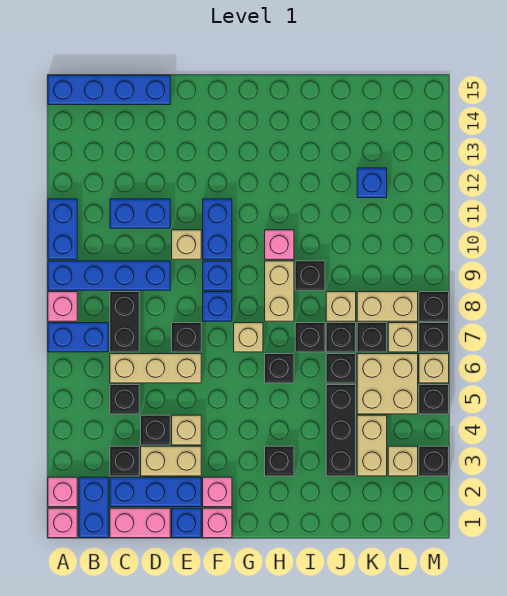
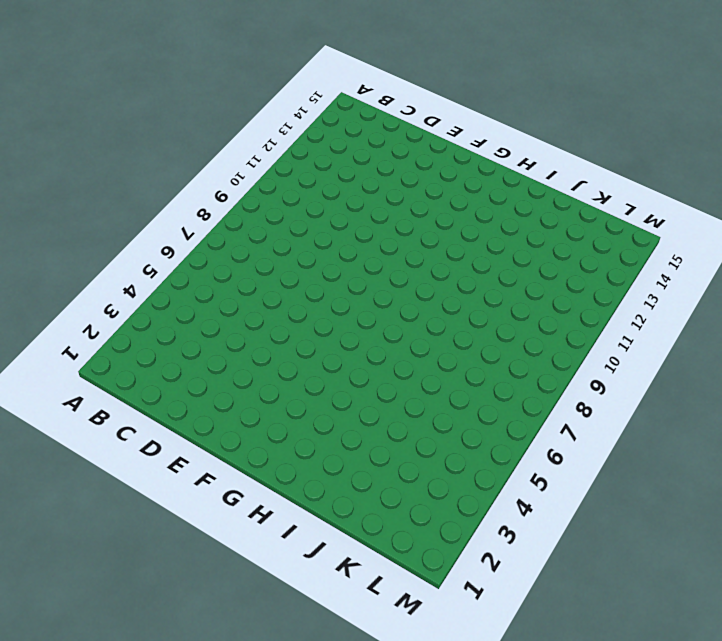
none -> pink 1x1 brick [48,508,77,538]
none -> pink 1x1 brick [48,477,77,507]
none -> blue 1x2 brick [48,323,108,352]
none -> pink 1x1 brick [48,292,77,321]

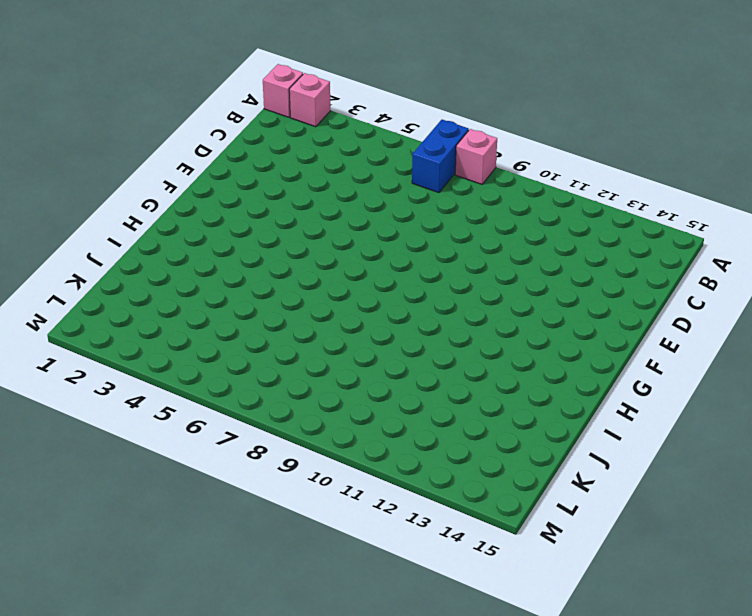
none -> blue 1x4 brick [48,261,170,290]
none -> blue 1x2 brick [48,199,77,259]
none -> blue 1x4 brick [48,75,170,105]
none -> blue 1x2 brick [79,477,108,538]

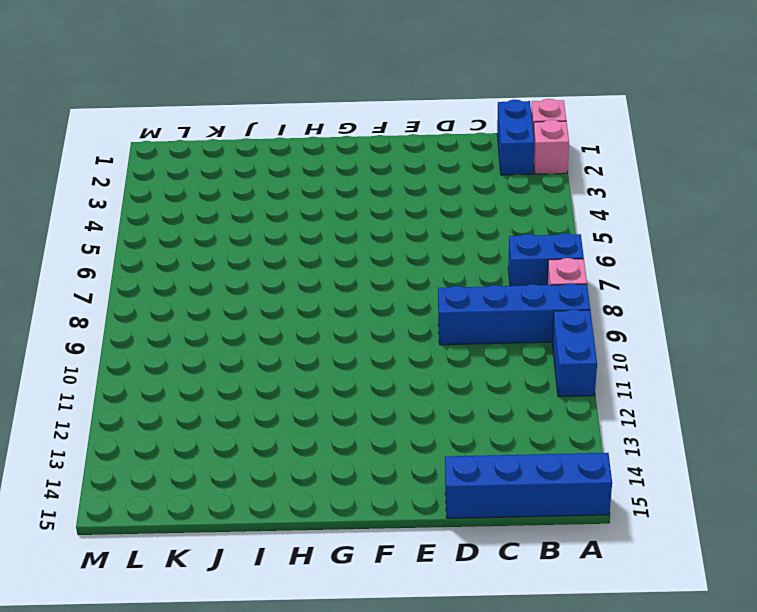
none -> pink 1x2 brick [110,508,170,538]
none -> blue 1x3 brick [110,477,201,507]
none -> black 1x1 brick [110,446,139,476]
none -> black 1x1 brick [110,385,139,414]

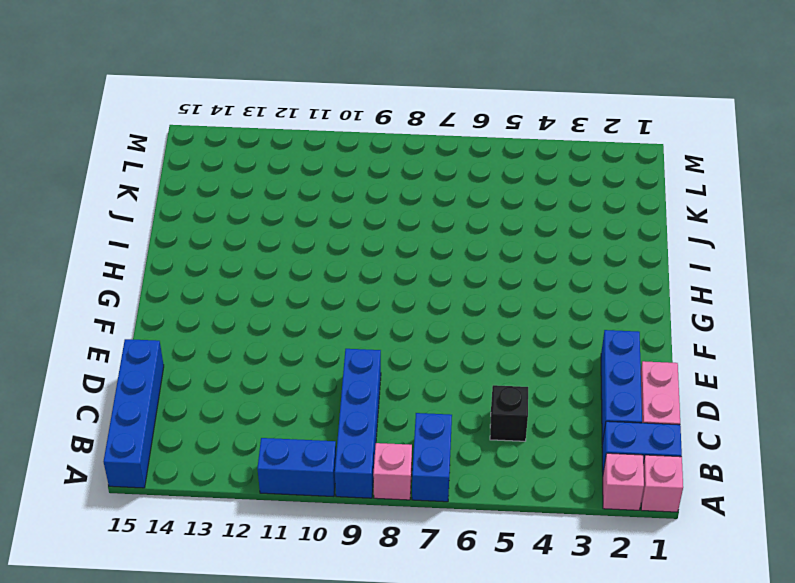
none -> black 1x1 brick [110,446,139,476]
none -> tan 1x3 brick [110,354,201,383]
none -> black 1x2 brick [110,292,139,352]
none -> blue 1x2 brick [110,199,170,228]

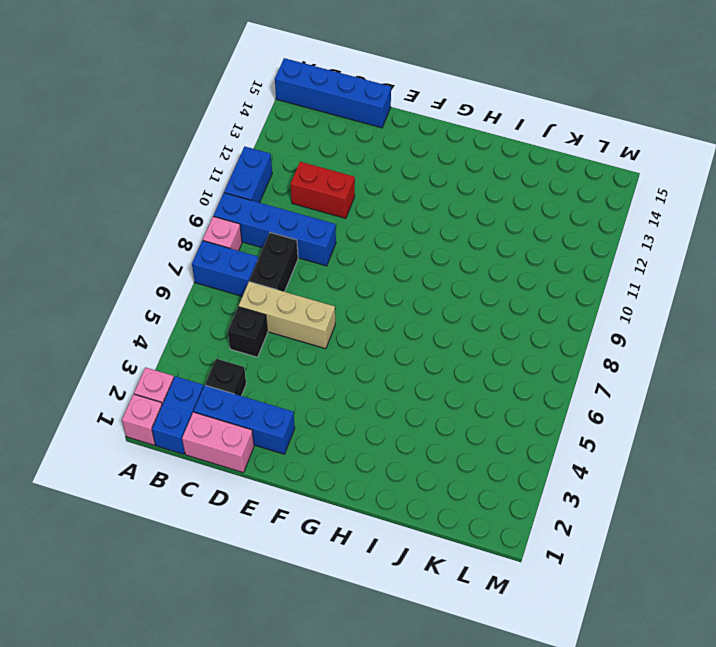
red 1x2 brick [291,162,355,218] -> blue 1x2 brick [110,199,170,228]
none -> tan 1x2 brick [141,446,201,476]
none -> black 1x1 brick [141,415,170,445]
none -> blue 1x1 brick [172,508,201,538]
none -> tan 1x1 brick [172,415,201,445]

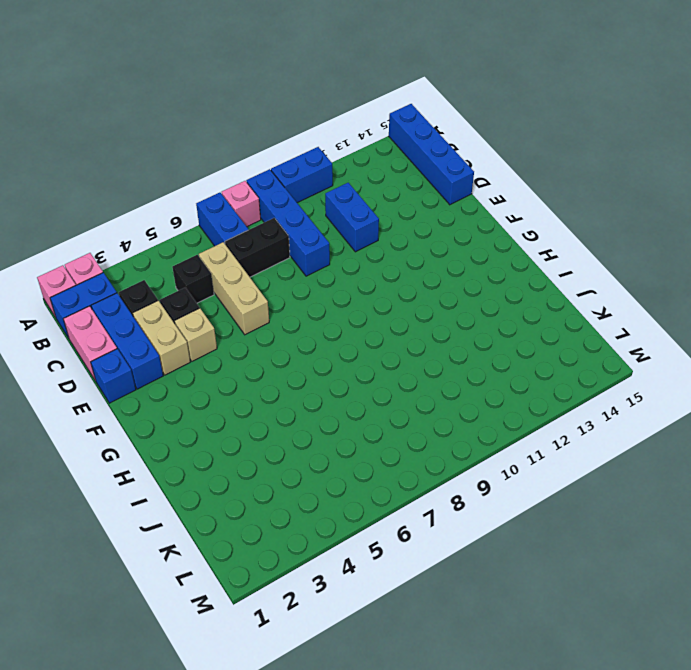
none -> black 1x1 brick [172,323,201,352]
none -> tan 1x1 brick [172,230,201,259]
none -> pink 1x1 brick [203,508,232,538]
none -> pink 1x1 brick [203,477,232,507]

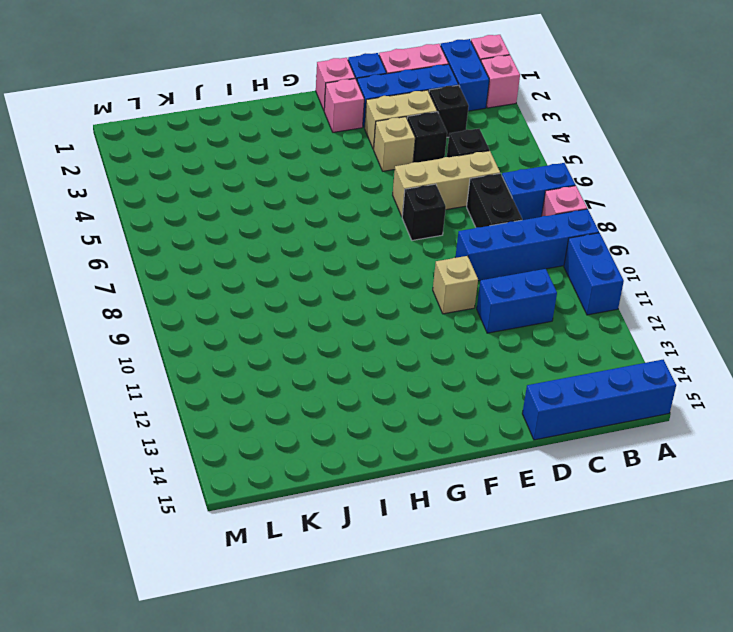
none -> blue 1x1 brick [203,292,232,321]
none -> blue 1x1 brick [203,261,232,290]
none -> blue 1x2 brick [203,199,232,259]
none -> tan 1x1 brick [234,323,263,352]

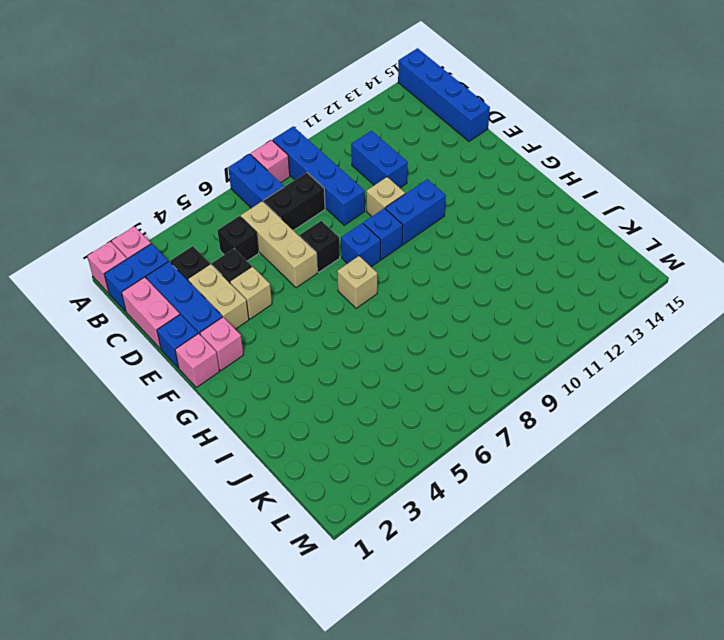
none -> blue 1x2 brick [48,199,77,259]
none -> black 1x1 brick [265,446,294,476]
none -> black 1x1 brick [265,354,294,383]
none -> tan 1x2 brick [265,261,294,321]

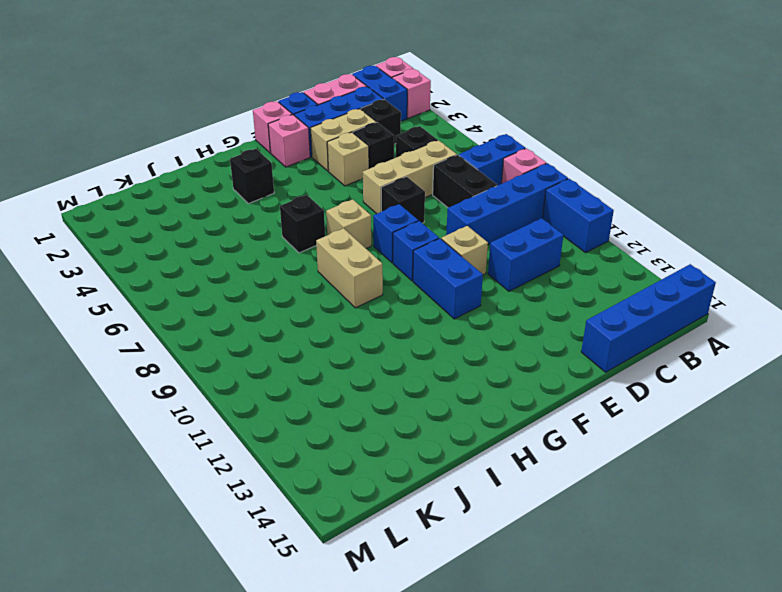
none -> pink 1x1 brick [265,230,294,259]
none -> black 1x1 brick [295,323,325,352]
none -> black 1x1 brick [295,261,325,290]
none -> black 1x3 brick [326,385,356,476]

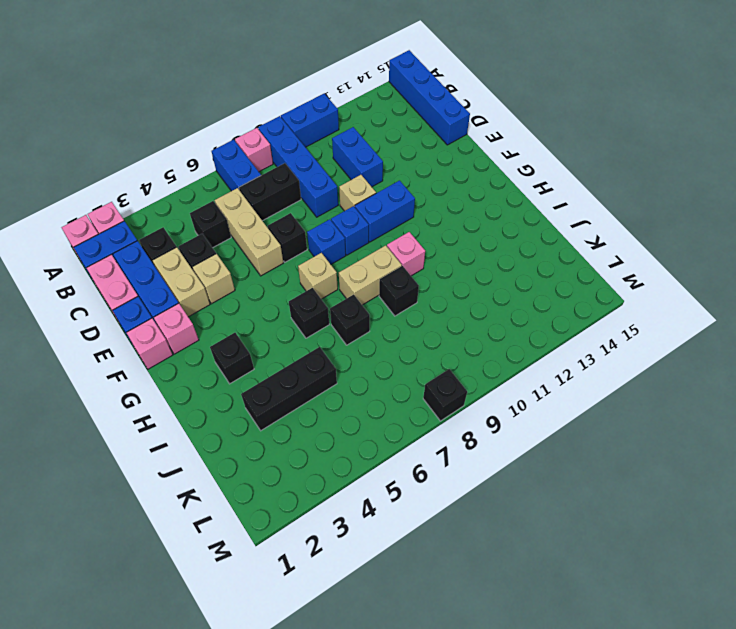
none -> black 1x1 brick [326,354,356,383]
none -> black 1x1 brick [326,323,356,352]
none -> tan 1x1 brick [326,292,356,321]
none -> tan 1x2 brick [357,415,387,476]

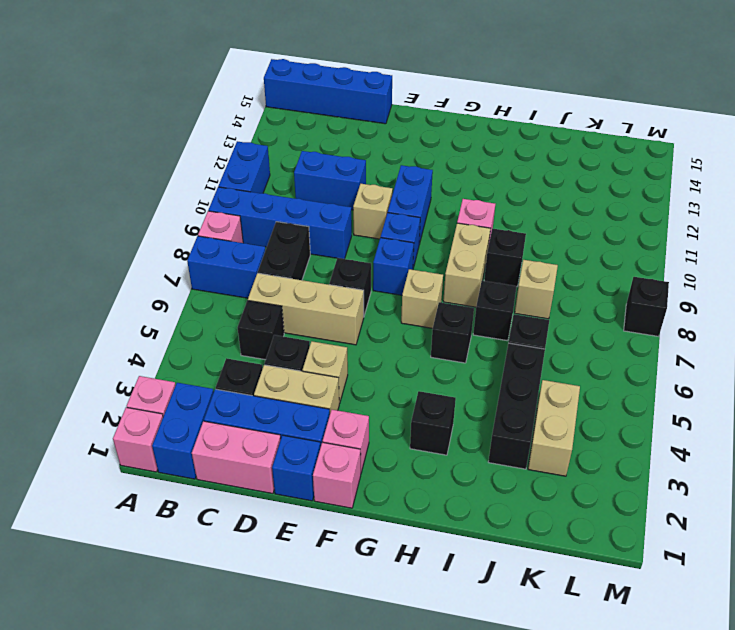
none -> black 1x1 brick [326,323,356,352]
none -> tan 2x2 brick [357,354,418,414]
none -> black 1x1 brick [357,323,387,352]
none -> tan 1x2 brick [357,292,418,321]

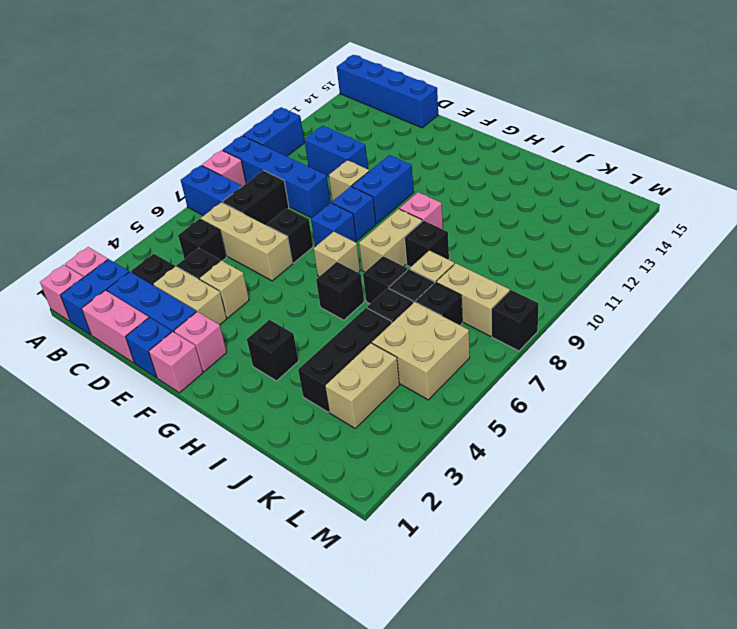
none -> blue 1x1 brick [357,168,387,198]
none -> tan 1x1 brick [388,446,418,476]
none -> tan 1x1 brick [388,323,418,352]
none -> black 1x1 brick [419,446,449,476]

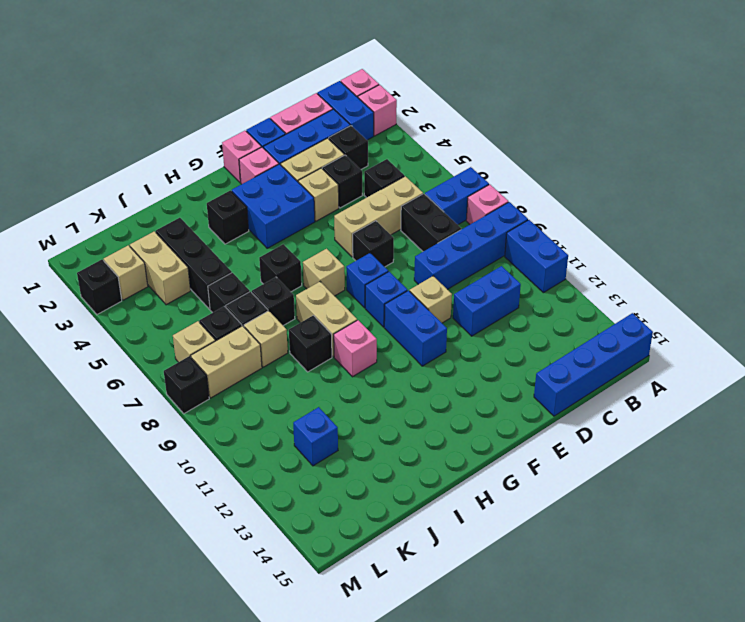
blue 2x2 brick [232,164,315,248] -> none
none -> tan 2x2 brick [357,354,418,414]
none -> black 1x1 brick [419,385,449,414]
none -> tan 1x1 brick [419,354,449,383]
none -> black 1x1 brick [419,323,449,352]

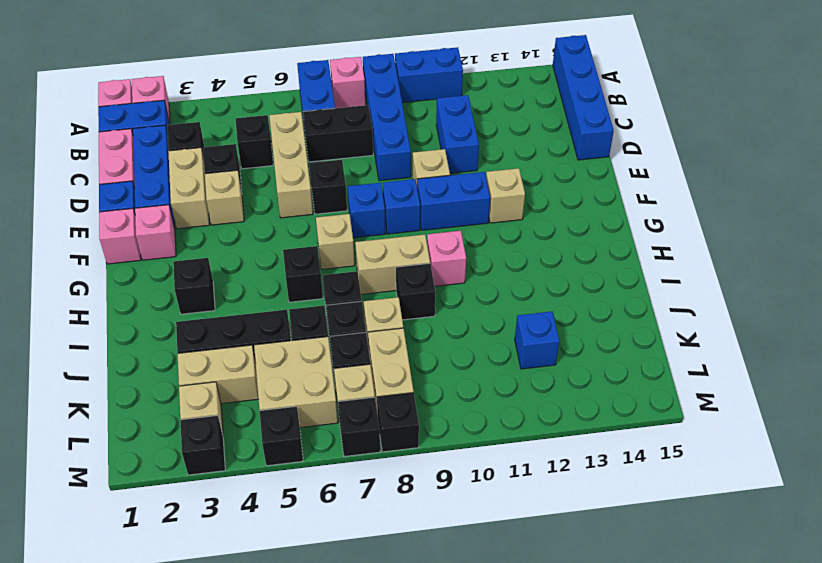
tan 1x1 brick [486,168,525,223] -> tan 1x1 brick moved to [419,354,449,383]

